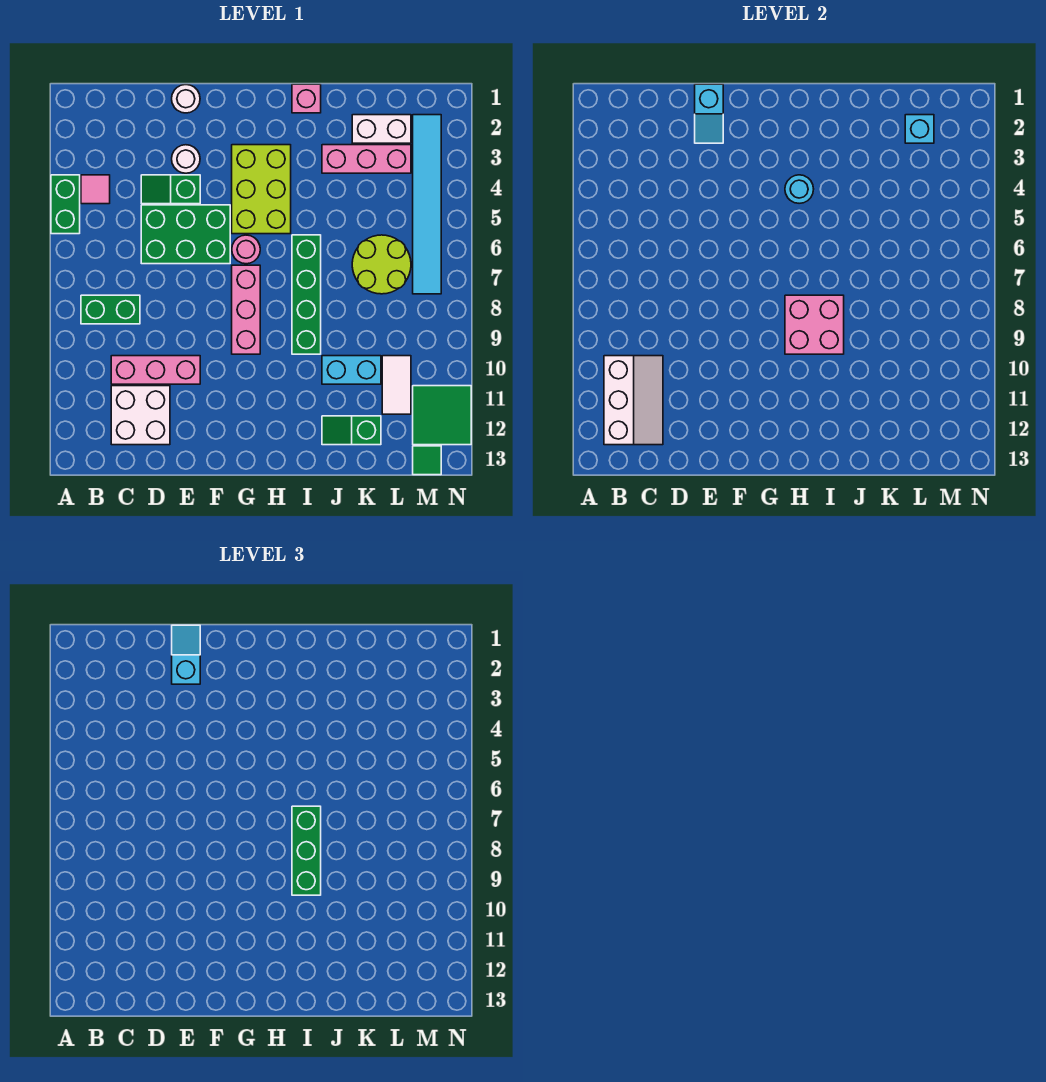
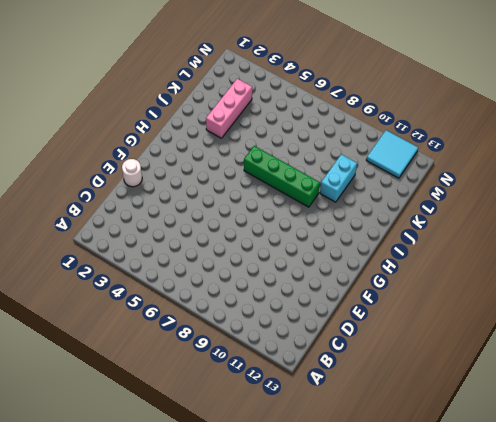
cyan 2x2 tile [366,130,418,178] -> green 2x2 tile [413,386,471,445]
none -> green 1x2 brick [51,175,80,234]
none -> pink 1x1 tile [81,175,110,204]
none -> green 1x2 brick [81,295,140,324]
none -> pink 1x3 brick [111,356,200,384]

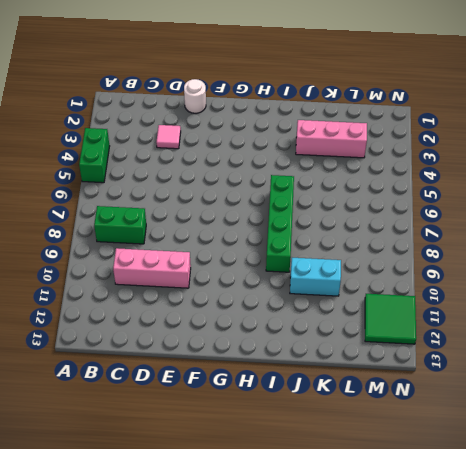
pink 1x1 tile [156,125,181,149] -> pink 1x1 tile moved to [81,175,110,204]
none -> white 2x2 brick [111,386,170,445]
none -> green 1x2 slope [141,175,200,204]
none -> green 2x3 brick [141,205,230,264]
none -> white 1x1 round brick [172,145,200,173]

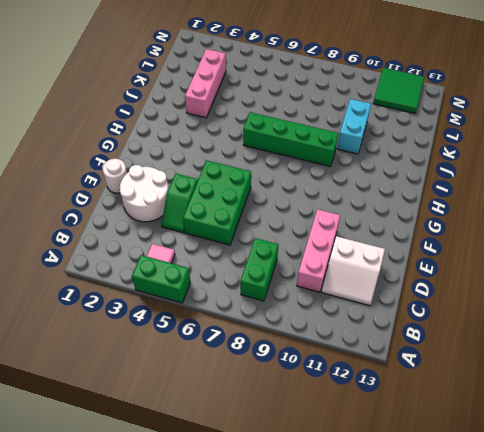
white 2x2 slope [322,236,385,306] -> white 2x2 brick [111,386,170,445]
white 2x2 round brick [120,165,169,222] -> white 1x1 round brick [172,145,200,173]
none -> lime 2x3 brick [232,145,291,234]
none -> pink 1x1 round brick [232,235,260,264]
none -> pink 1x3 brick [232,265,260,354]
none -> pink 1x1 brick [292,84,321,113]

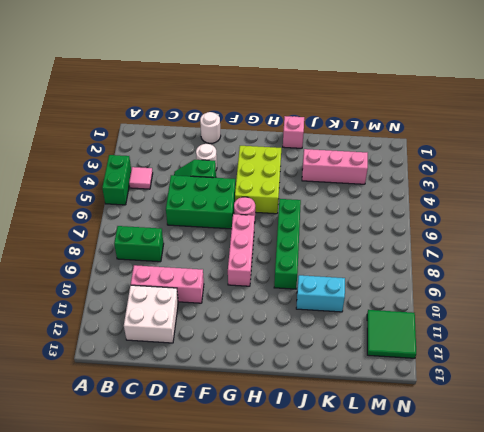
none -> green 1x2 slope [322,416,381,445]
none -> white 1x2 brick [352,115,411,143]
none -> lime 2x2 round brick [352,235,411,294]
none -> white 1x2 tile [382,356,411,414]

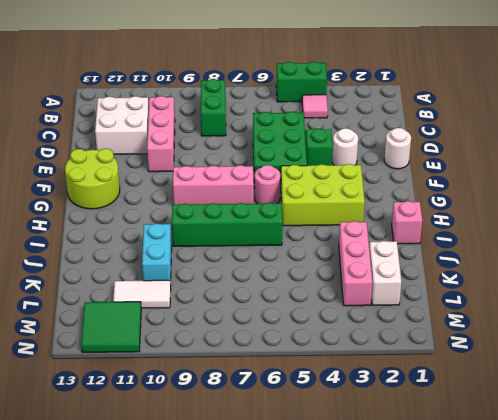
lime 2x2 round brick [65,149,120,209] -> lime 2x2 round brick moved to [352,235,411,294]
none -> green 1x2 slope [322,416,381,445]
none -> cyan 1x6 tile [413,115,441,294]
none -> green 1x1 tile [413,446,441,475]
none -> white 2x3 slope [604,356,663,445]

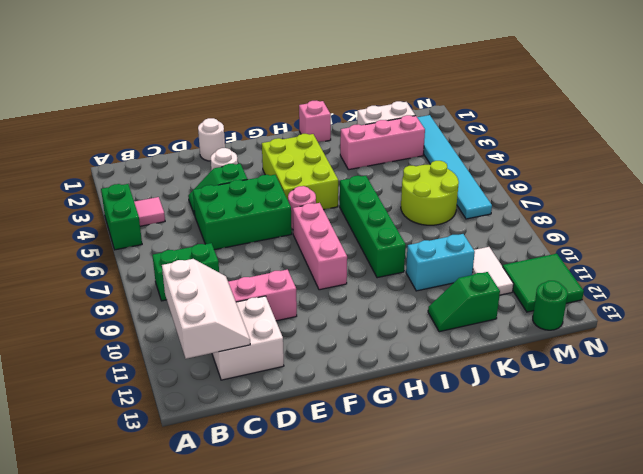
green 1x1 round brick [533,281,568,330] -> green 1x1 tile [413,446,441,475]
none -> cyan 1x2 slope [695,84,723,143]
none -> cyan 1x1 round brick [785,175,814,203]
none -> pink 2x2 brick [785,295,844,354]
none -> cyan 1x1 brick [905,115,934,143]

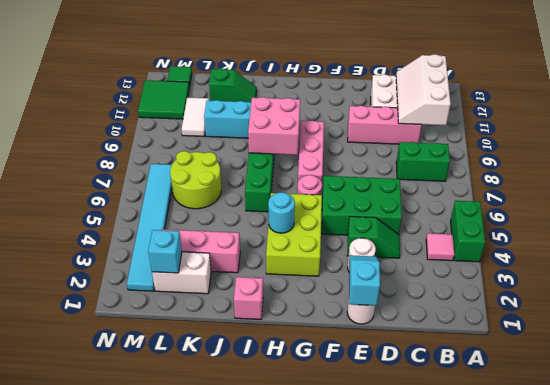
none -> cyan 1x2 slope [172,625,200,684]
none -> green 1x3 brick [292,806,321,895]

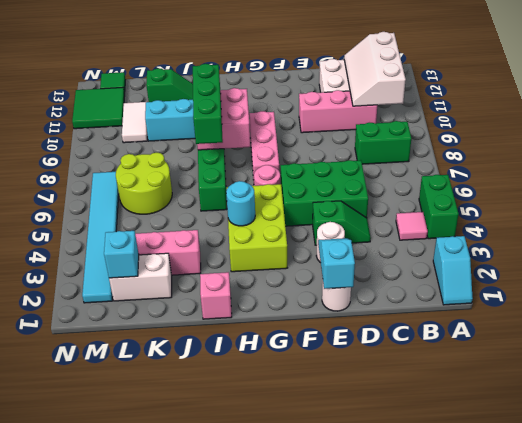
cyan 1x2 slope [433,236,473,305] -> cyan 1x2 slope moved to [172,625,200,684]

